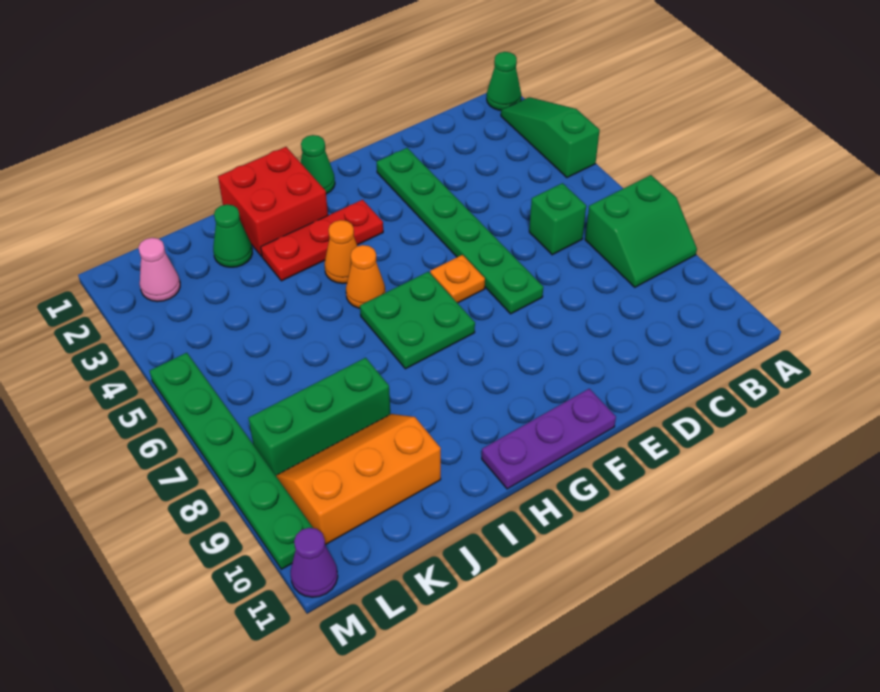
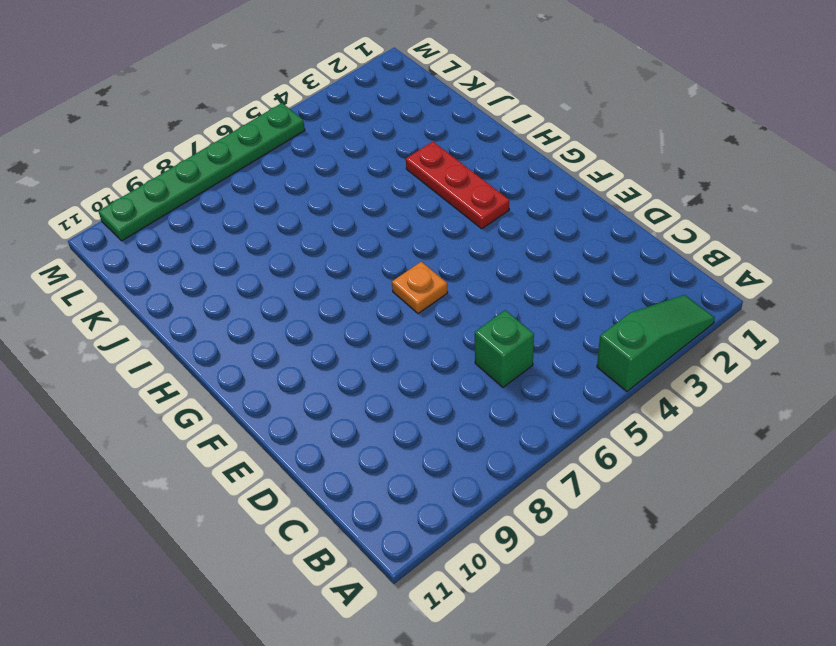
none -> green 1x1 cone [487,52,521,110]
none -> green 2x2 slope [585,175,697,287]
none -> green 1x6 plate [377,148,543,314]

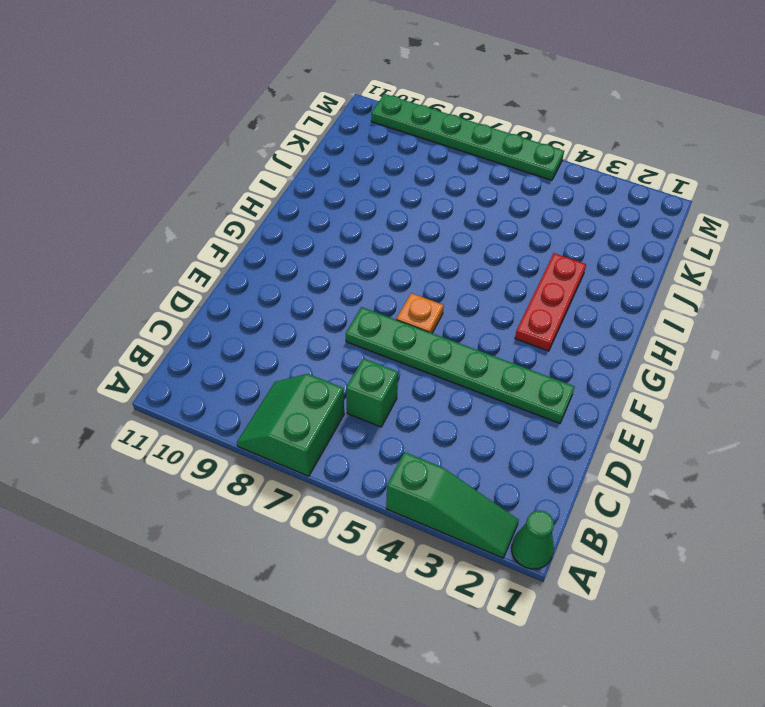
none -> purple 1x3 plate [482,389,616,489]
none -> green 1x1 cone [301,135,335,194]
none -> green 2x2 plate [360,272,475,369]

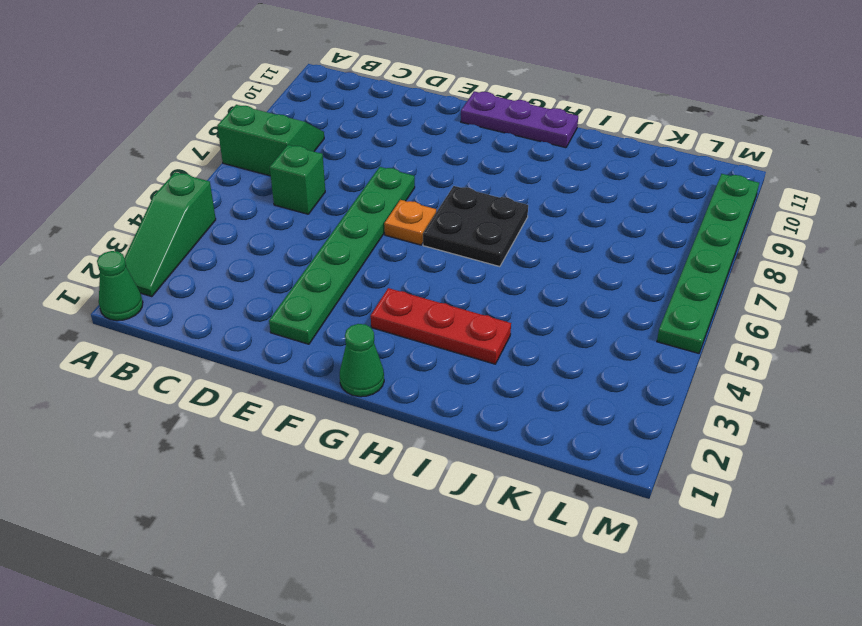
black 2x2 plate [423,186,528,267] -> green 2x2 plate [360,272,475,369]
none -> red 2x2 brick [218,147,328,256]
none -> orange 1x1 cone [324,220,357,284]
none -> orange 1x1 cone [346,245,385,308]

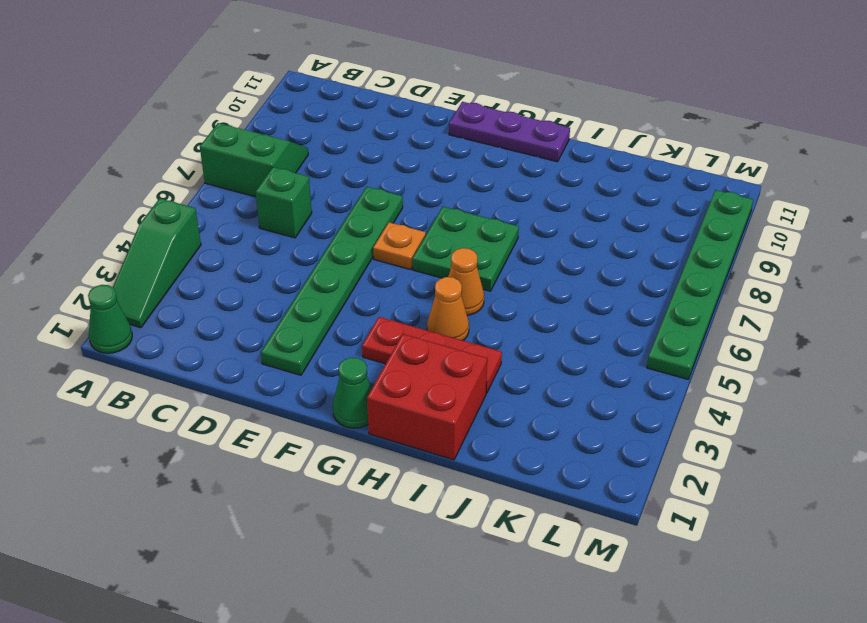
none -> green 1x1 cone [213,204,252,267]
none -> green 1x3 brick [248,358,390,475]
none -> orange 2x3 slope [276,414,441,545]

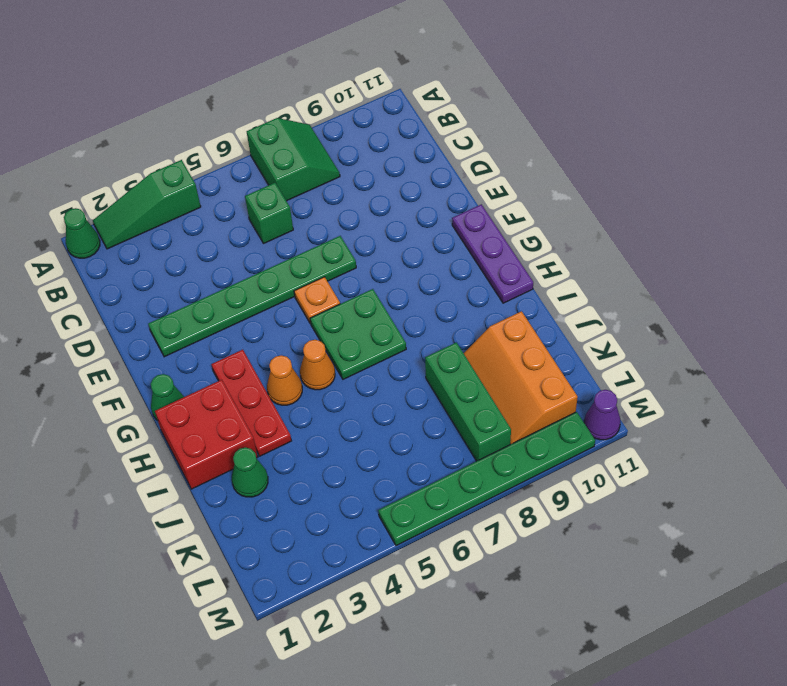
none -> pink 1x1 cone [138,238,180,302]

